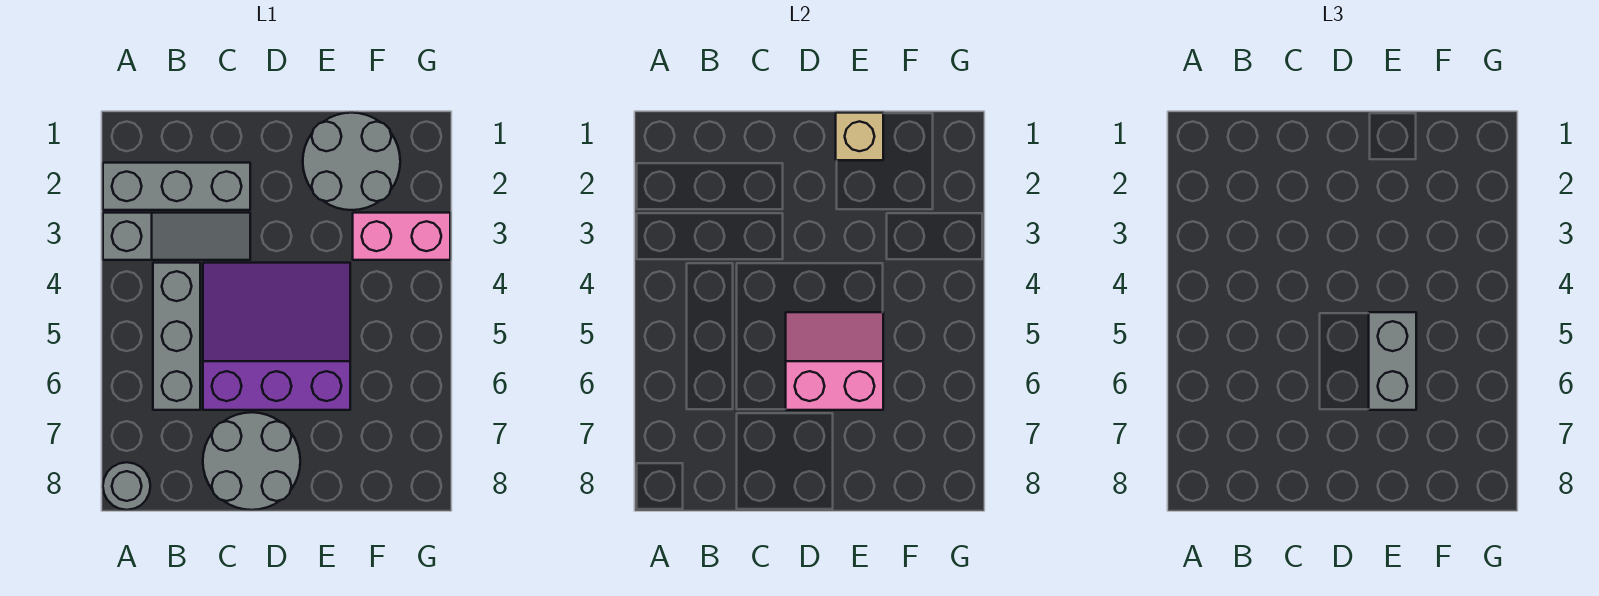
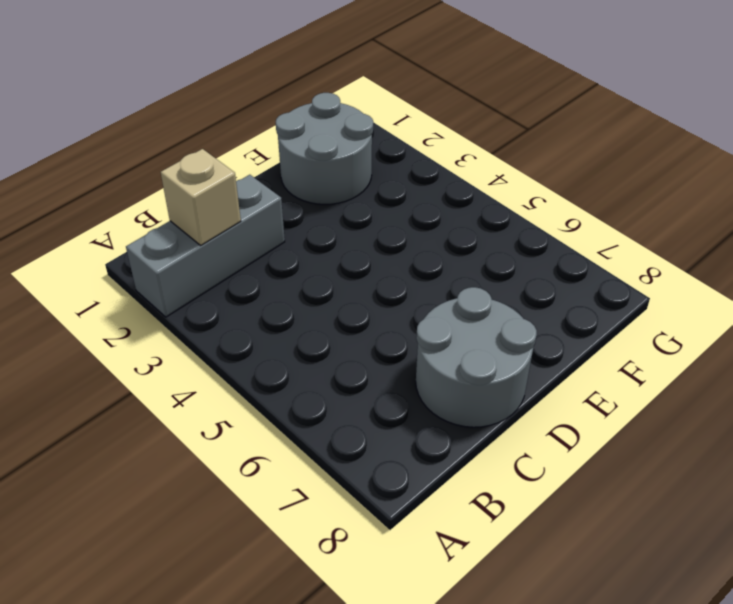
tan 1x1 brick [161,149,241,245] -> tan 1x1 brick moved to [836,113,883,160]
none -> grey 1x3 slope [103,213,250,260]
none -> grey 1x1 round brick [103,462,150,510]

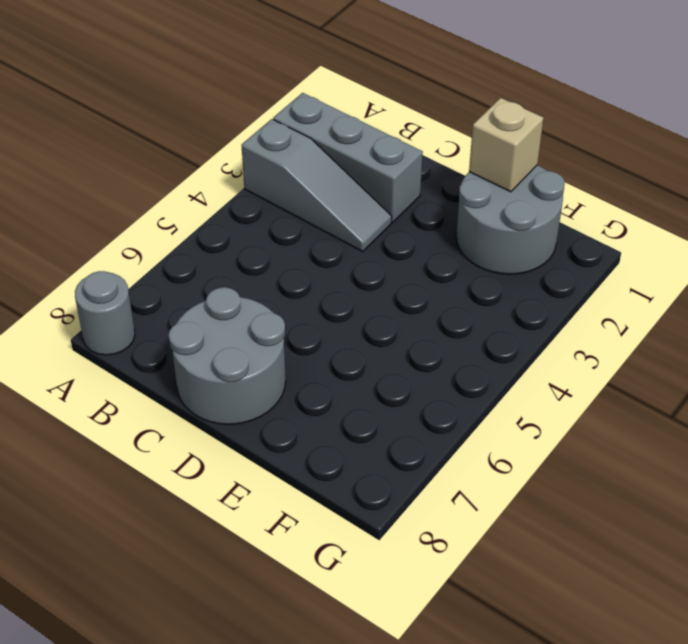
none -> grey 1x3 brick [153,263,200,410]
none -> purple 3x3 slope [203,263,350,410]

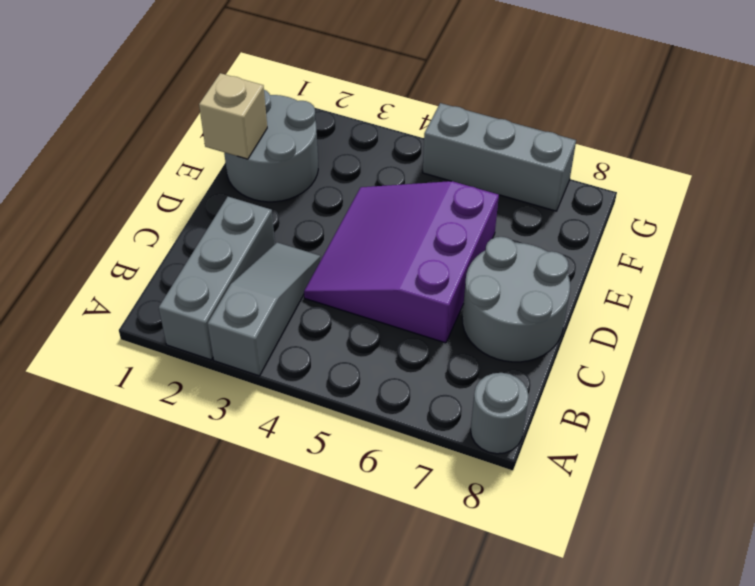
grey 1x3 brick [423,103,576,211] -> grey 1x3 brick moved to [153,263,200,410]
none -> pink 1x2 brick [353,213,450,260]
none -> pink 2x2 slope [786,312,883,410]

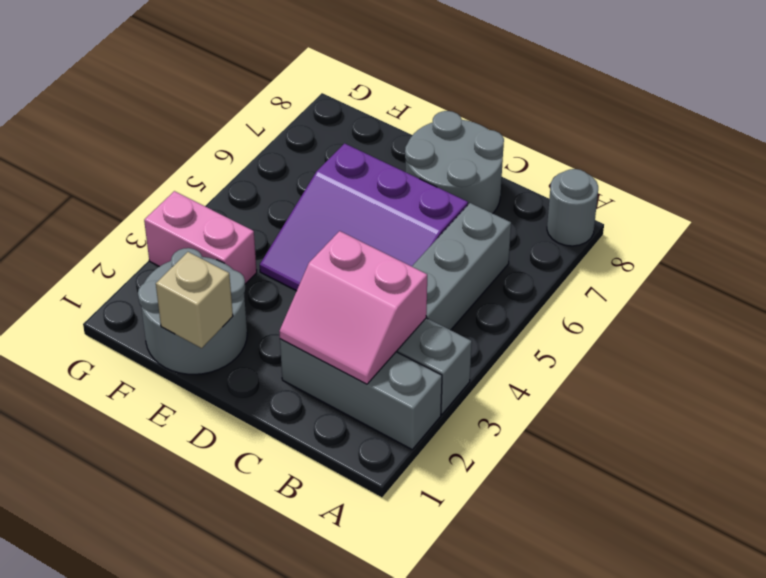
pink 2x2 slope [279,231,427,384] -> pink 2x2 slope moved to [786,312,883,410]
none -> grey 1x2 brick [1369,312,1416,410]

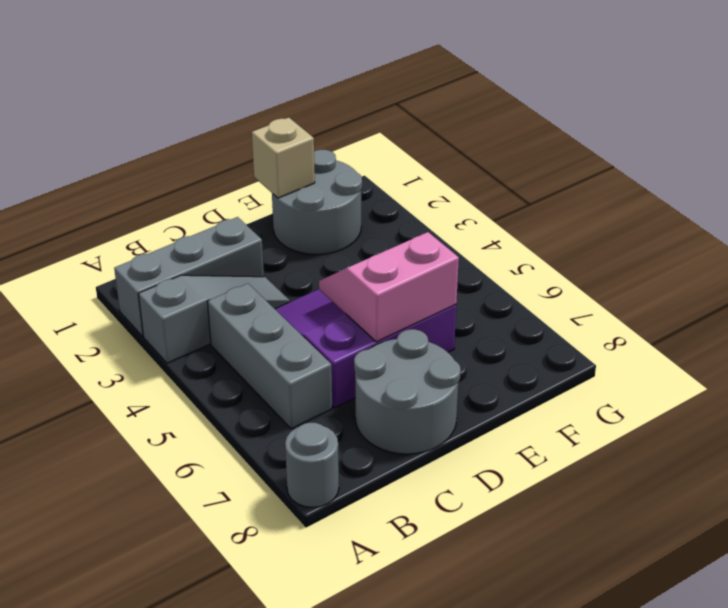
none -> pink 1x2 brick [353,213,450,260]
none -> grey 1x2 brick [1369,312,1416,410]

